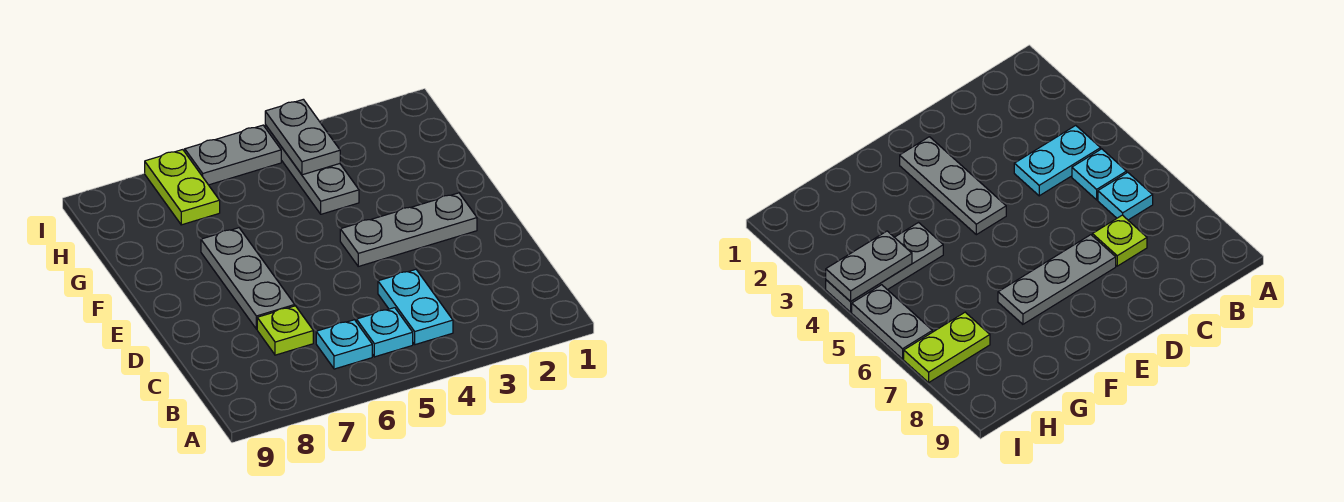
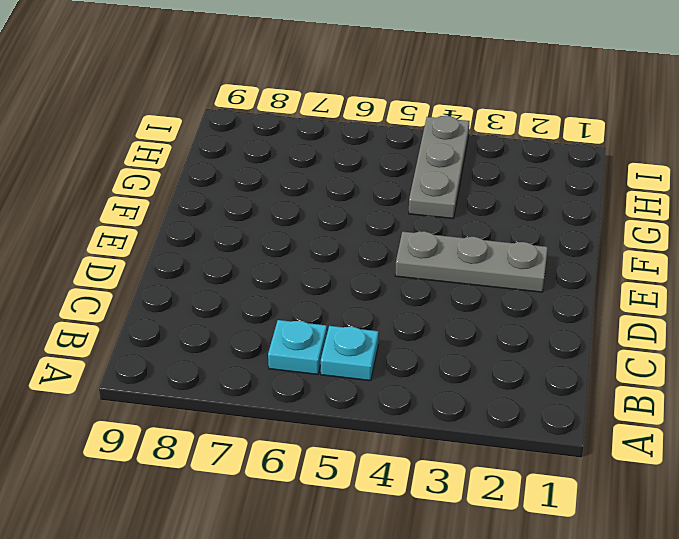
none -> cyan 1x2 plate [378,269,453,345]
none -> lime 1x1 plate [257,306,313,355]

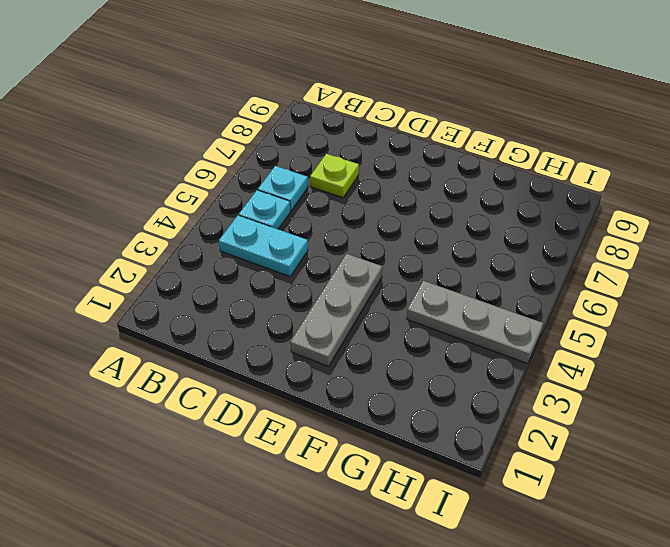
none -> grey 1x3 plate [201,228,295,329]
none -> lime 1x2 plate [145,150,220,225]

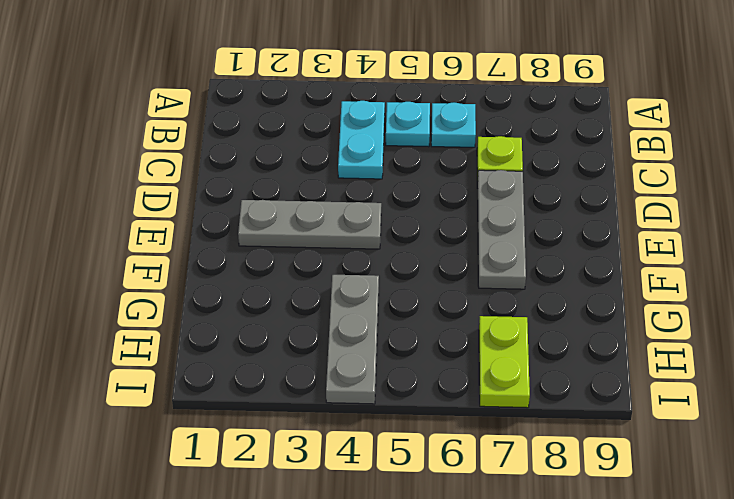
none -> grey 1x2 plate [185,125,281,185]
none -> grey 1x2 plate [265,99,340,175]

